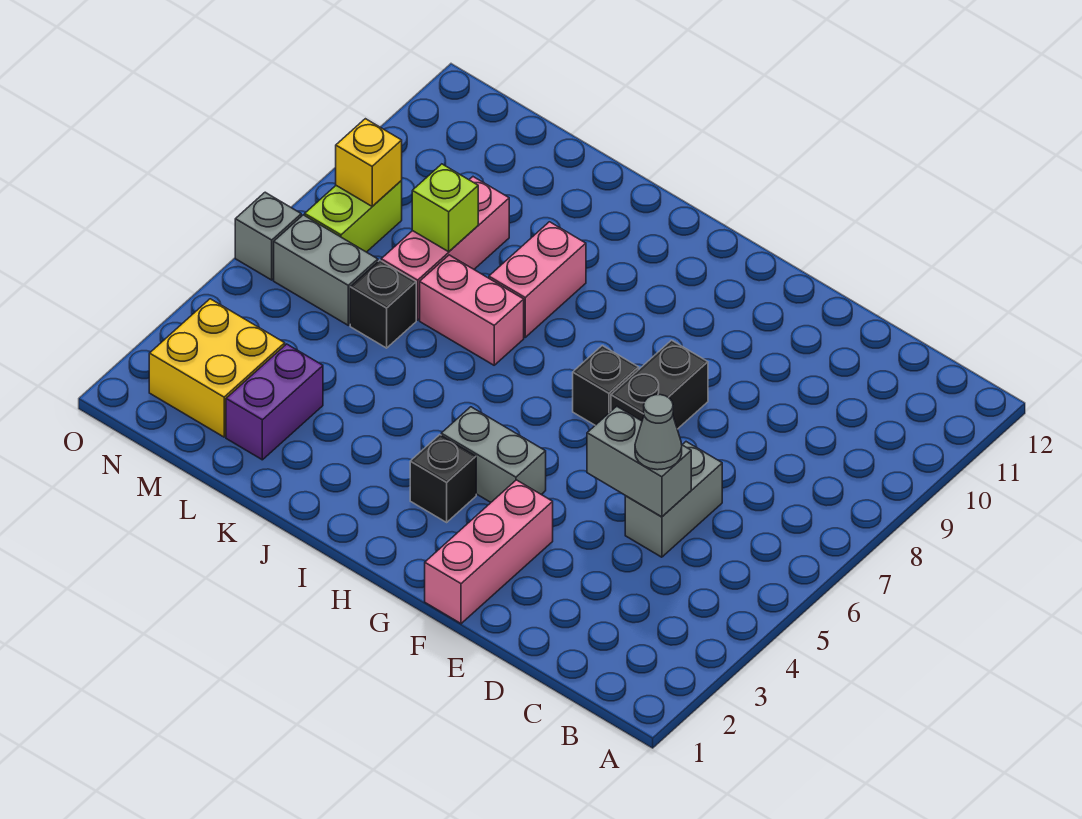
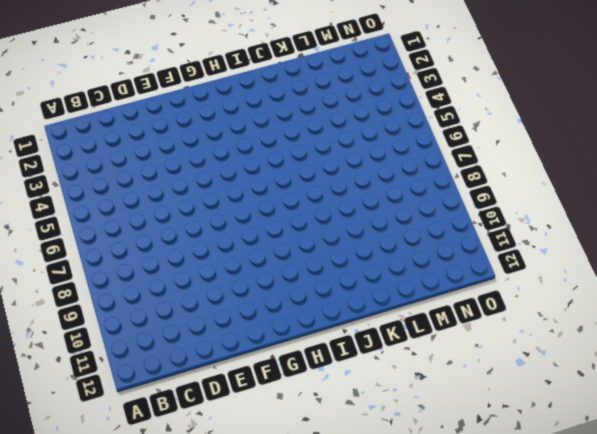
none -> grey 1x2 brick [625,442,722,557]
none -> pink 1x3 brick [425,480,553,624]
none -> black 1x2 brick [611,340,708,429]

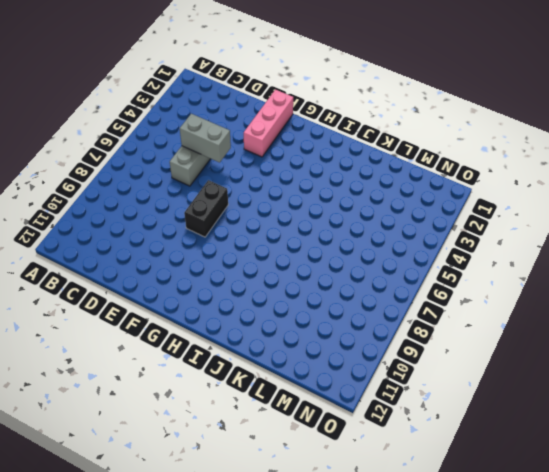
none -> grey 1x2 brick [441,407,546,502]
none -> black 1x1 brick [573,346,639,425]
none -> black 1x1 brick [410,435,476,522]

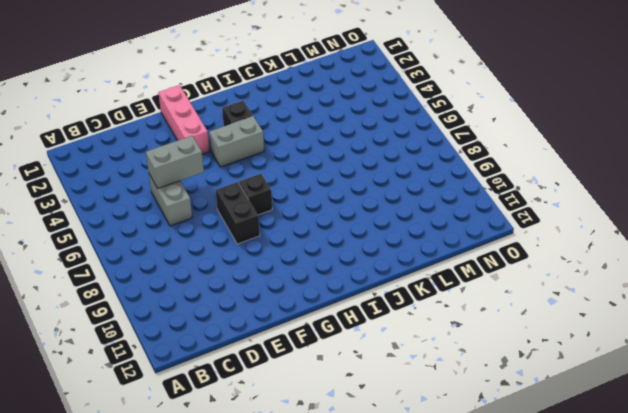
none -> pink 1x2 brick [420,255,524,365]
none -> pink 1x2 brick [489,222,586,337]
none -> purple 1x2 brick [226,344,323,460]

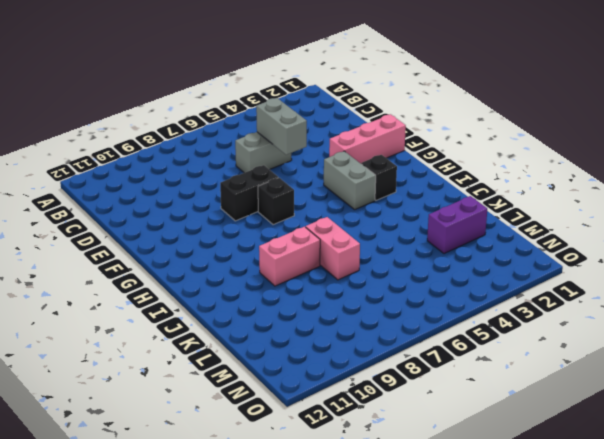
none -> black 1x1 brick [350,260,416,348]
none -> pink 1x3 brick [381,177,509,320]
none -> yellow 2x2 brick [149,299,285,437]

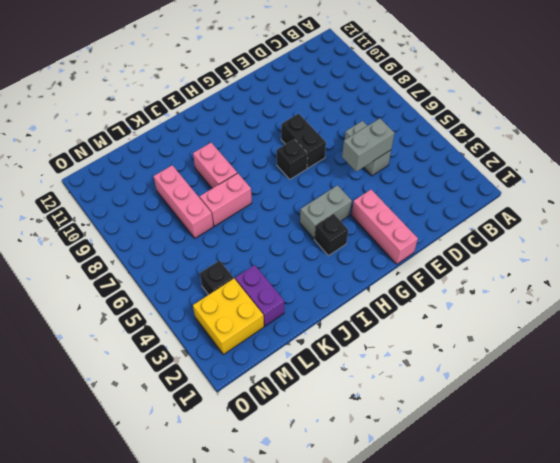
black 1x1 brick [200,260,234,295] -> black 1x1 brick moved to [350,260,416,348]
none -> grey 1x2 brick [274,215,378,325]
none -> lime 1x2 brick [305,181,402,252]
none -> grey 1x1 brick [235,192,301,280]

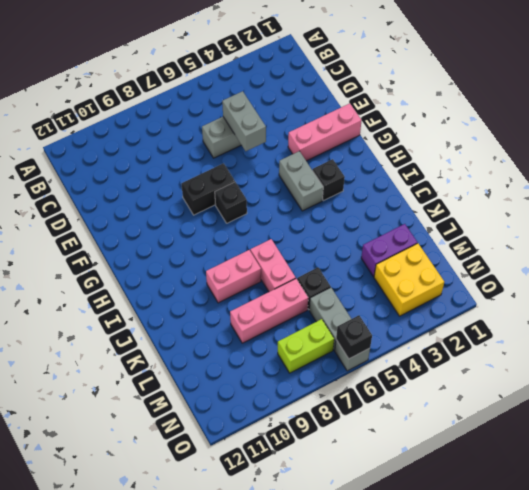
black 1x1 brick [336,315,372,359] -> none
none -> lime 1x1 brick [412,164,478,252]
none -> yellow 1x1 brick [336,119,402,206]
none -> grey 1x1 cone [635,395,682,470]

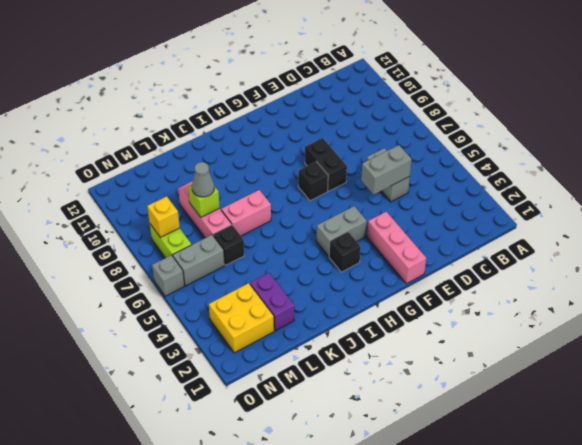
grey 1x1 cone [192,162,214,197] -> grey 1x1 cone moved to [635,395,682,470]
none -> pink 1x2 brick [489,222,586,337]

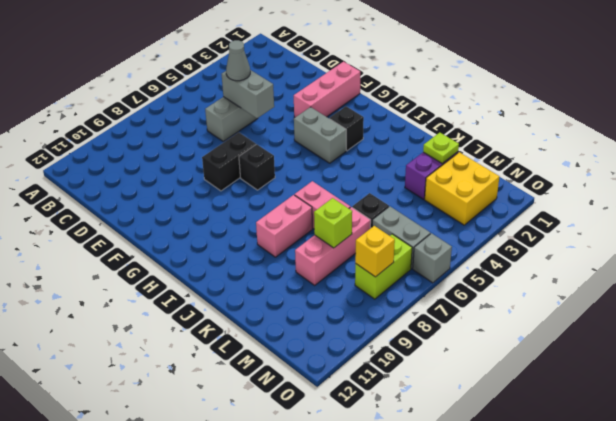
lime 1x1 plate [423,132,459,163] -> none

